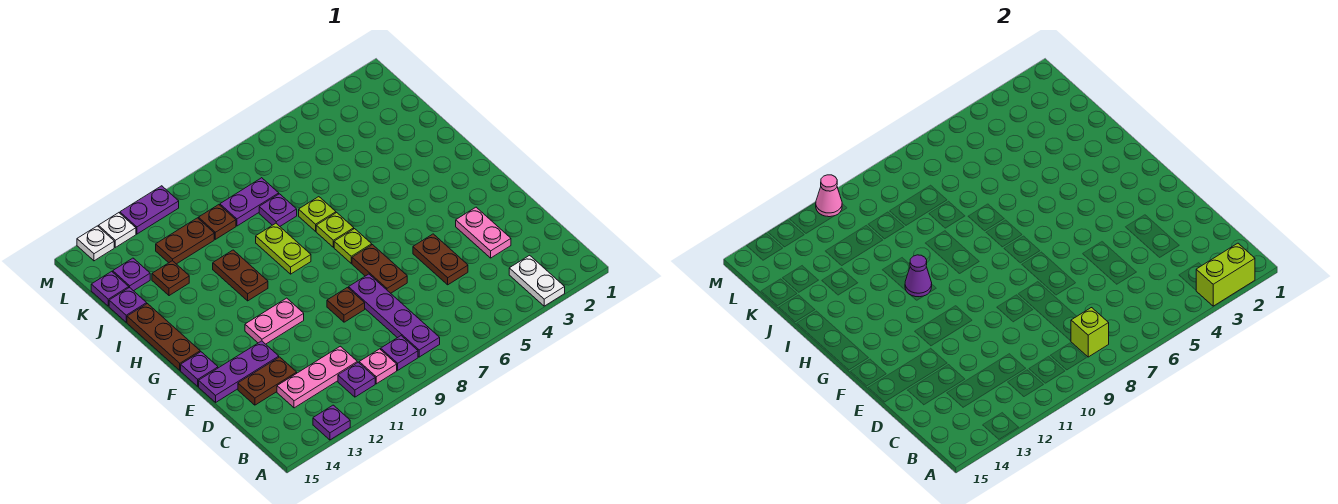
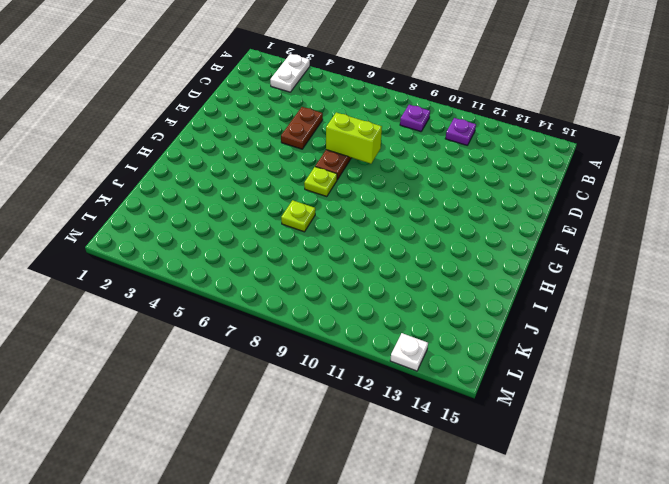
lime 1x2 brick [326,113,382,164] -> lime 1x2 brick moved to [1196,243,1255,306]
none -> purple 1x1 plate [313,405,350,440]
none -> purple 1x4 plate [349,274,440,357]
none -> pink 1x1 plate [359,349,397,384]
none -> pink 1x3 plate [277,346,357,408]

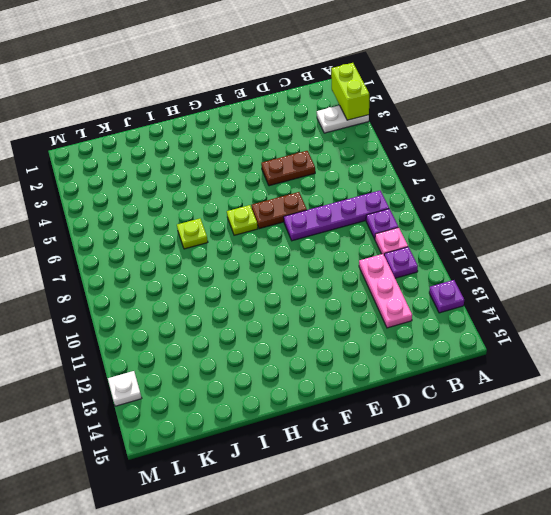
none -> pink 1x2 plate [456,207,511,258]
none -> brown 1x2 plate [238,357,297,405]
none -> brown 1x1 plate [327,288,365,322]
none -> purple 1x3 plate [199,341,279,402]

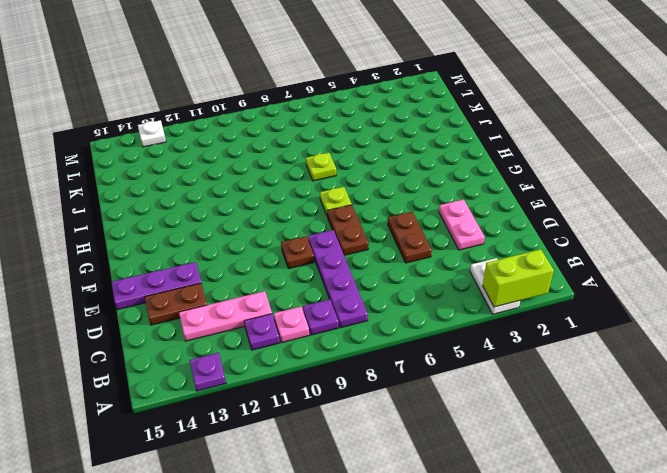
none -> pink 1x2 plate [245,298,304,344]
none -> purple 1x1 plate [181,352,218,386]
none -> brown 1x3 plate [127,304,200,370]
none -> lime 1x1 plate [316,213,354,247]

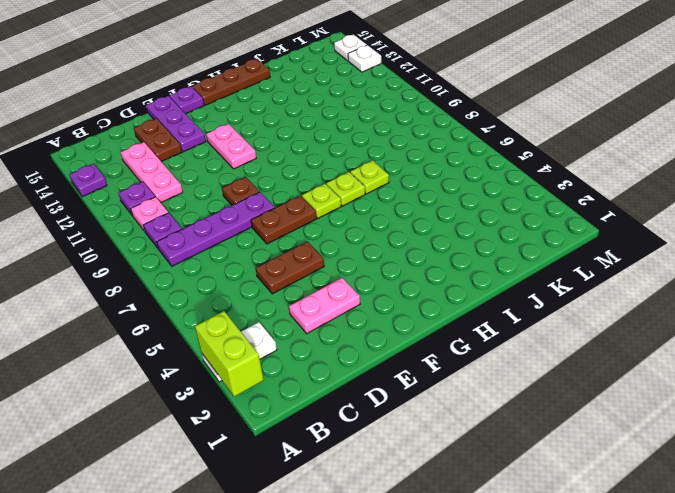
none -> lime 1x2 plate [256,223,311,274]
none -> brown 1x2 plate [213,250,268,301]
none -> purple 1x1 plate [259,194,297,226]
none -> brown 1x1 plate [152,261,189,296]

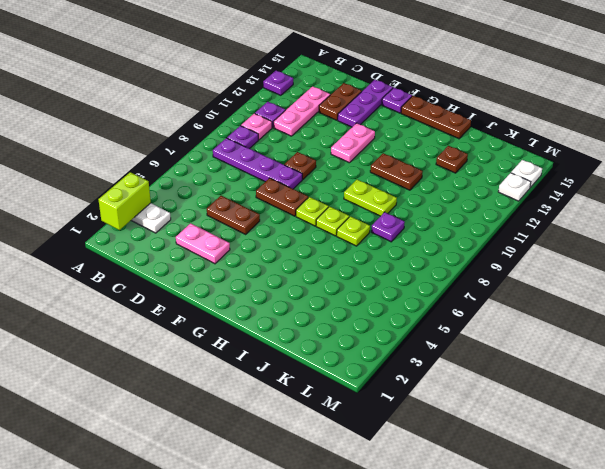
none -> purple 1x1 plate [109,287,147,322]
none -> purple 1x2 plate [220,178,279,226]
none -> brown 1x1 plate [198,205,236,239]
none -> brown 1x2 plate [156,218,214,264]

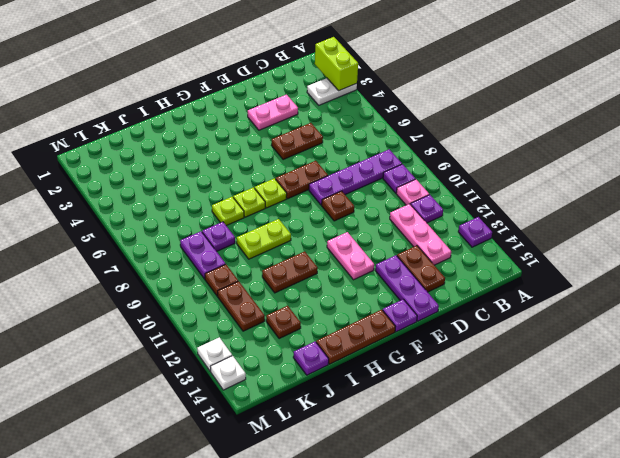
none -> purple 1x1 plate [113,258,150,291]
none -> purple 1x1 plate [91,271,129,306]
none -> purple 1x2 plate [120,186,179,234]
none -> lime 1x1 brick [1071,308,1109,357]

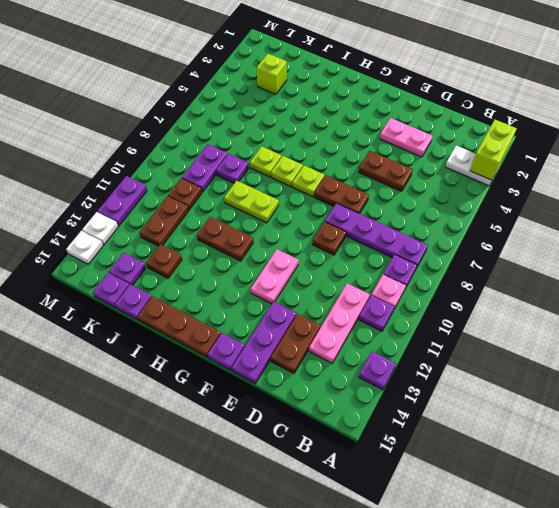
lime 1x1 brick [257,53,287,94] -> lime 1x1 brick moved to [1071,308,1109,357]
none -> purple 1x1 cone [905,255,932,297]
none -> pink 1x1 cone [816,175,842,217]

